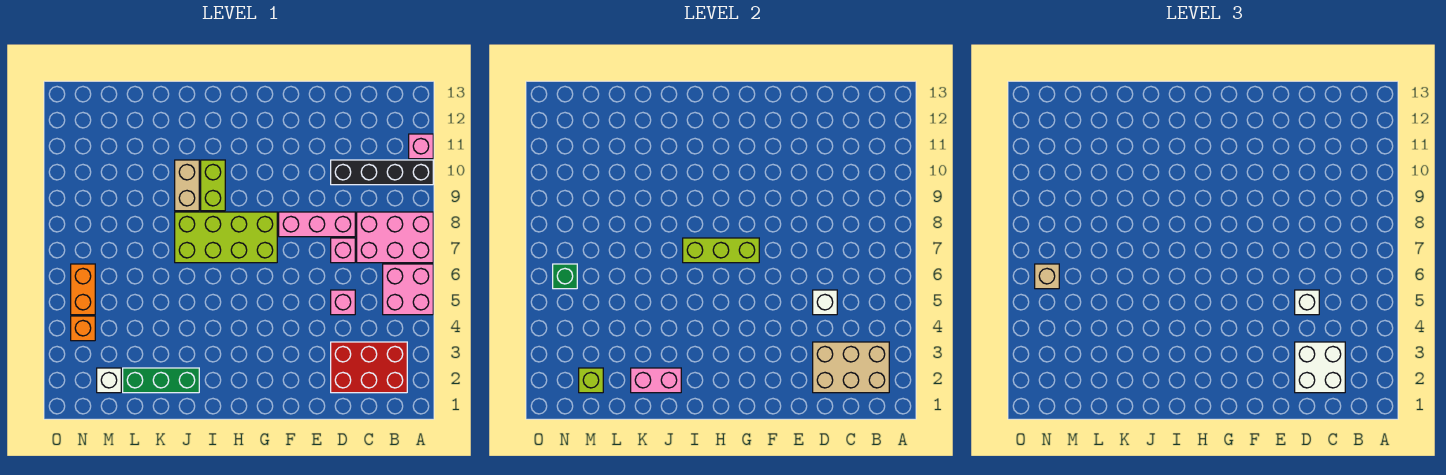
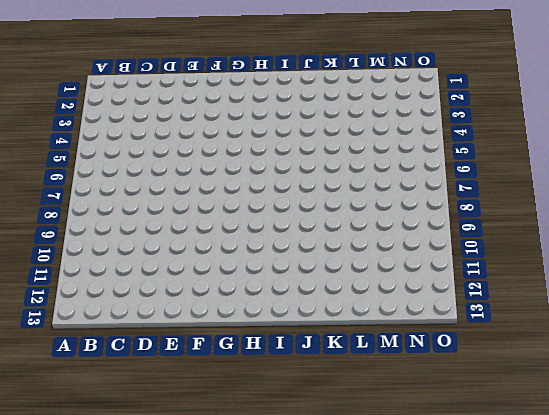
none -> pink 2x2 brick [383,264,433,315]
none -> pink 2x3 brick [357,212,433,263]
none -> black 1x4 brick [331,160,433,185]

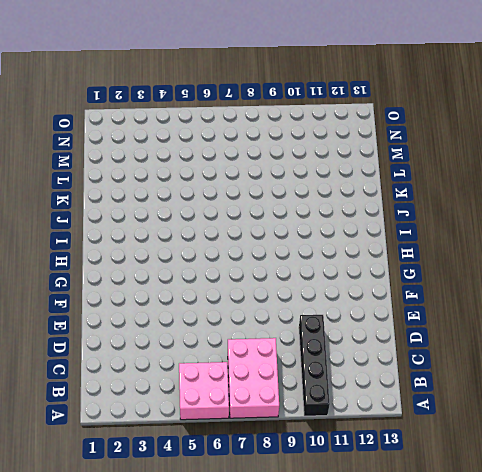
none -> pink 1x1 brick [409,134,433,159]
none -> red 2x3 brick [331,342,407,393]
none -> pink 1x1 brick [331,290,355,315]

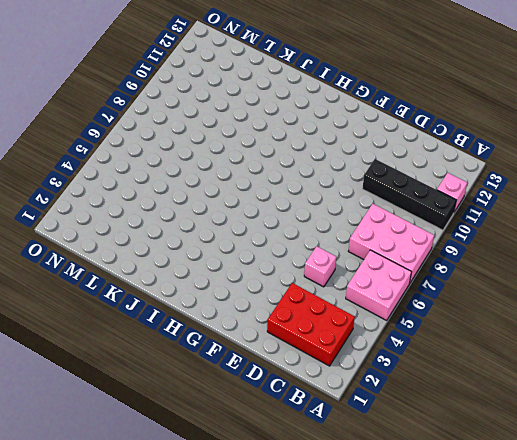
none -> pink 1x1 brick [331,238,355,263]
none -> pink 1x3 brick [279,212,355,237]
none -> lime 2x4 brick [175,212,277,263]

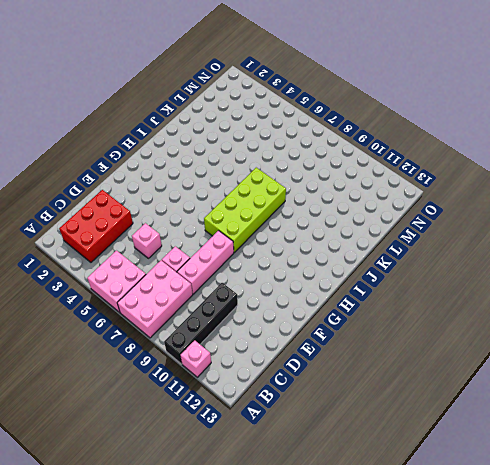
none -> lime 1x2 brick [201,160,225,211]
none -> green 1x3 brick [123,368,199,393]
none -> tan 1x2 brick [175,160,199,211]

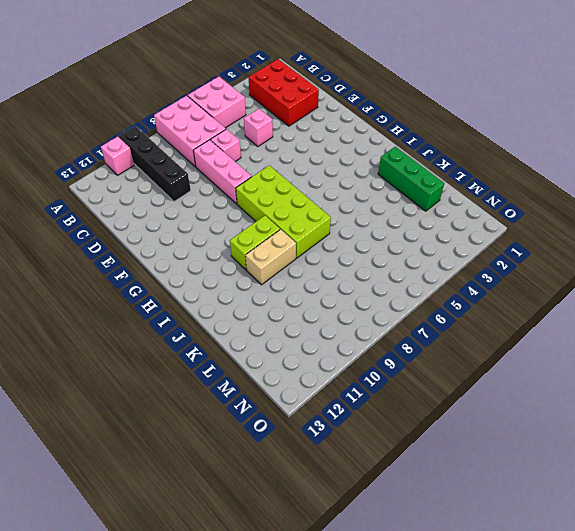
none -> white 1x1 brick [97,368,121,393]
none -> orange 1x1 brick [71,316,95,341]
none -> orange 1x2 brick [71,264,95,315]

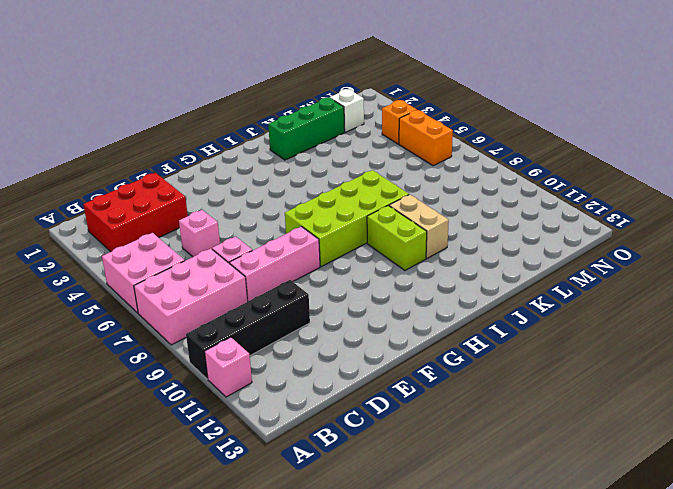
none -> tan 2x3 brick [813,342,889,393]
none -> white 1x1 brick [813,290,837,315]
none -> lime 1x3 brick [683,238,759,263]

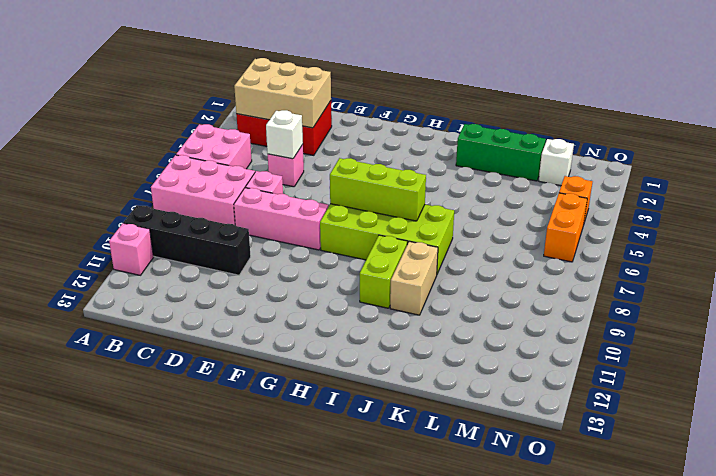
none -> pink 1x2 brick [631,368,681,393]
none -> lime 1x1 brick [579,368,603,393]
none -> green 1x1 brick [553,264,577,289]

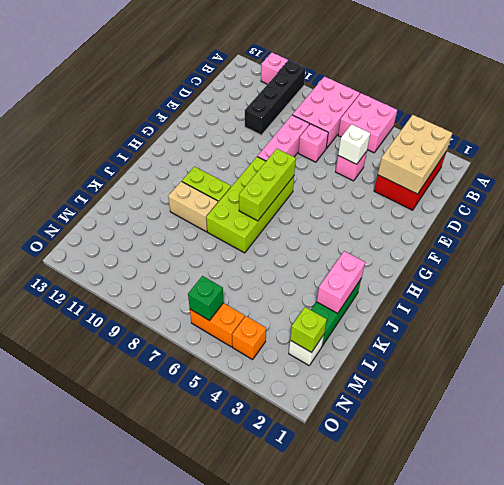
none -> white 2x2 brick [1295,342,1345,393]
none -> white 1x1 brick [1295,290,1319,315]
none -> tan 1x1 brick [1035,264,1059,289]

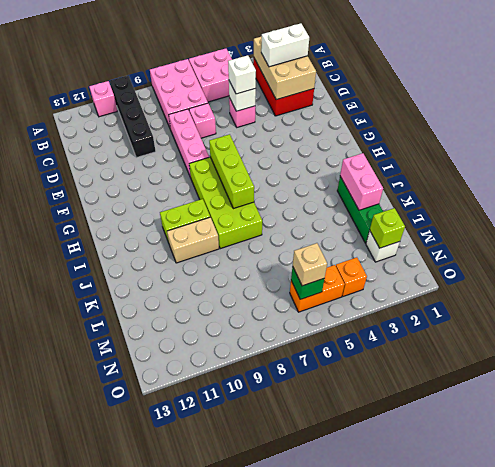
white 1x2 brick [261,23,309,67] -> white 2x2 brick [1295,342,1345,393]

